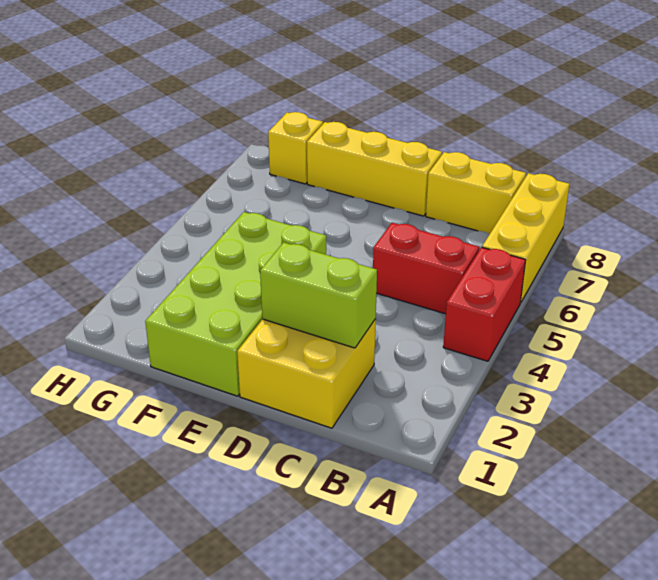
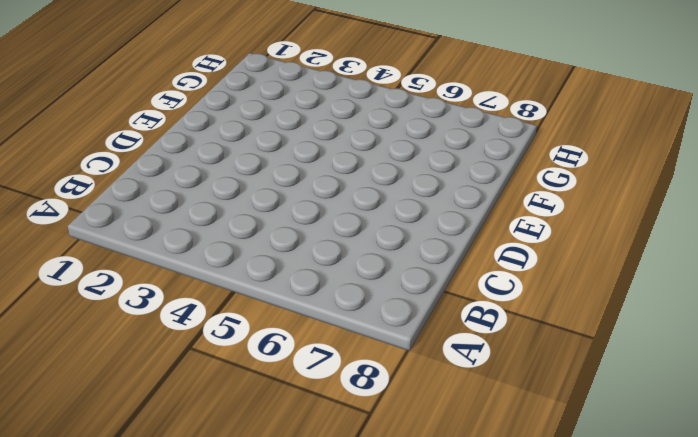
none -> red 1x2 brick [443,247,526,361]
none -> yellow 1x3 brick [482,173,569,303]

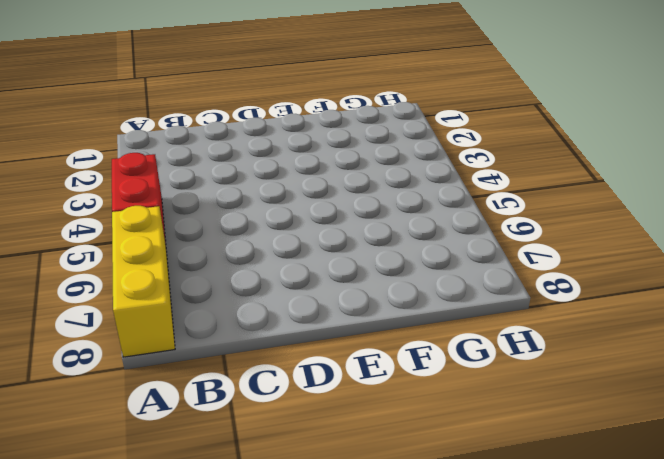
none -> red 1x2 brick [373,223,479,314]
none -> yellow 1x2 brick [426,152,526,234]

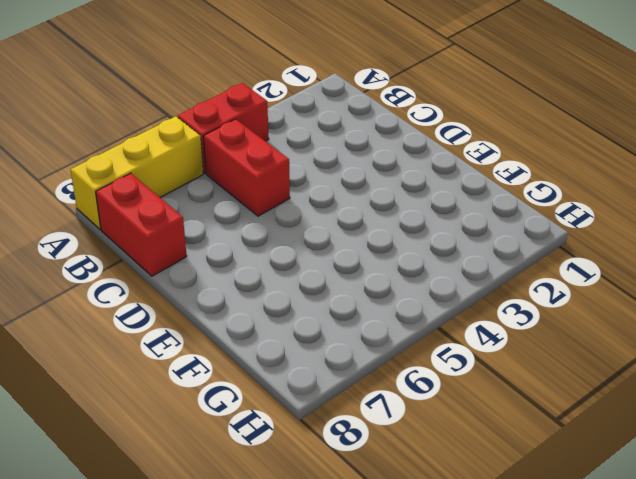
red 1x2 brick [96,173,187,276] -> yellow 1x2 brick [426,152,526,234]
none -> yellow 2x2 brick [237,319,376,428]
none -> yellow 1x3 brick [307,122,442,216]

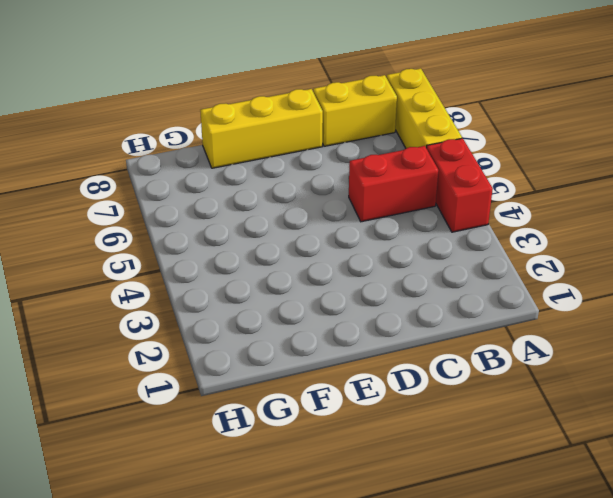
none -> yellow 2x2 brick [237,319,376,428]
none -> lime 2x4 brick [145,212,326,396]

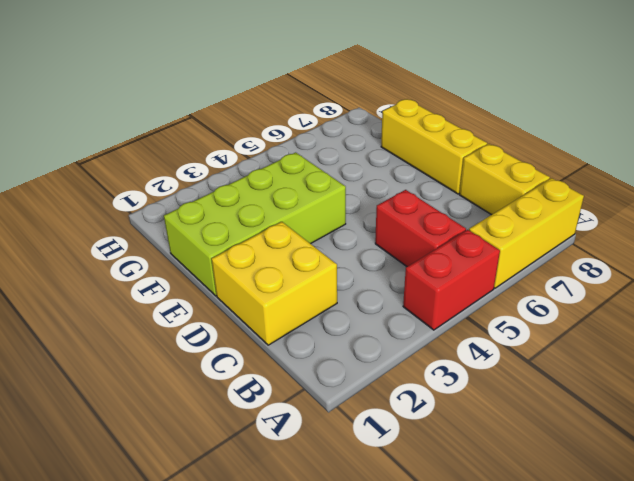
none -> yellow 1x1 brick [268,112,323,184]
none -> lime 1x2 brick [260,242,377,348]

